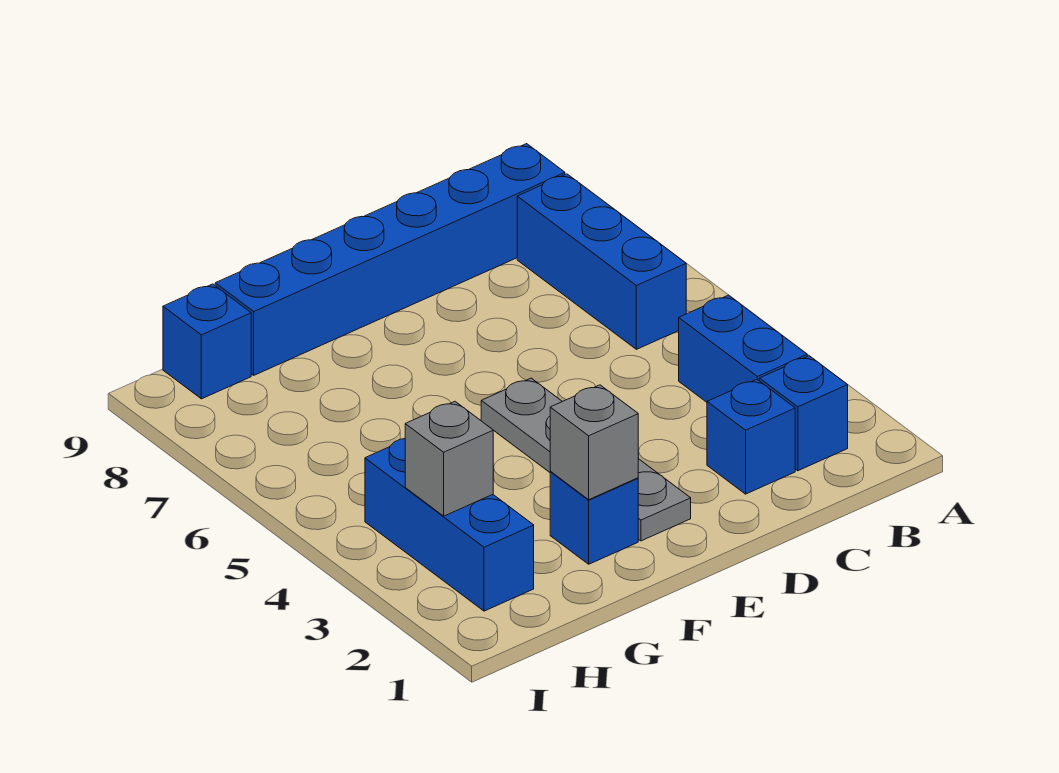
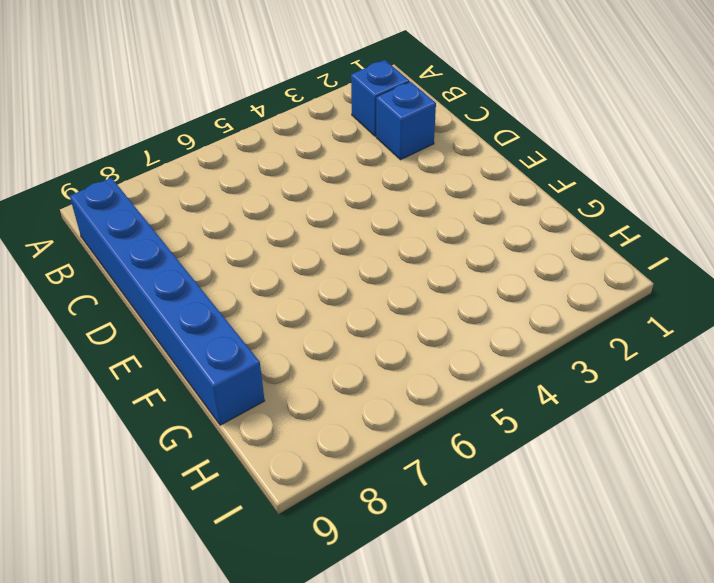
none -> blue 1x2 brick [679,295,807,402]
none -> blue 1x3 brick [517,174,686,349]

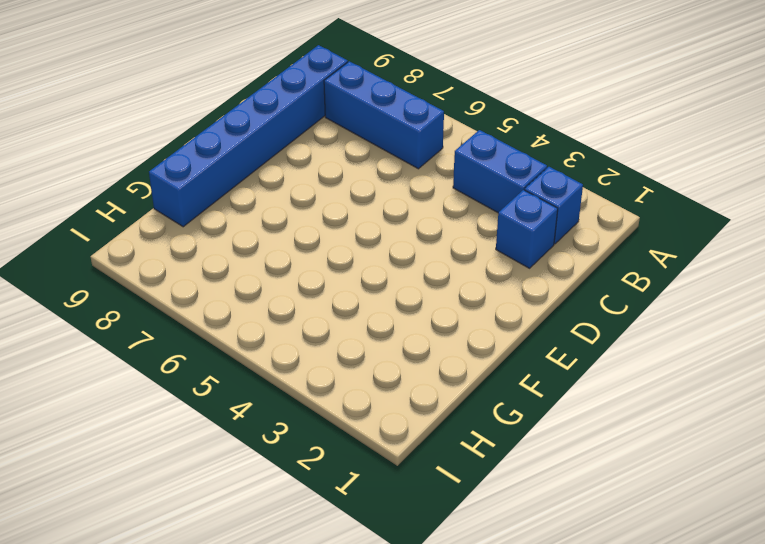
none -> grey 1x4 plate [481,378,691,541]
none -> blue 1x1 brick [550,472,638,564]

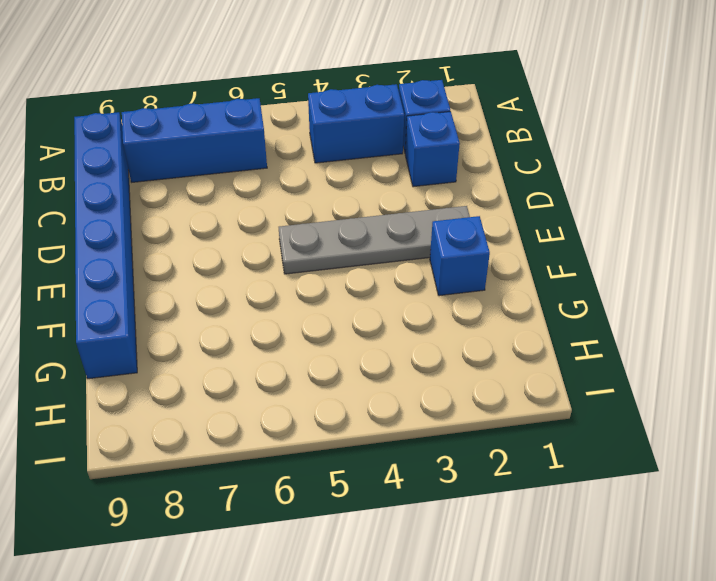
none -> blue 1x3 brick [365,439,534,611]
none -> blue 1x1 brick [163,284,251,399]

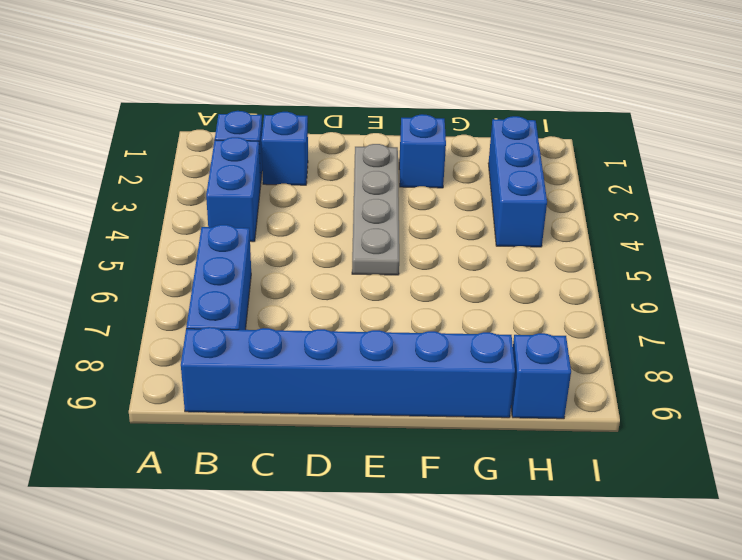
none -> grey 1x1 brick [550,385,638,500]
none -> grey 1x1 brick [405,402,493,516]

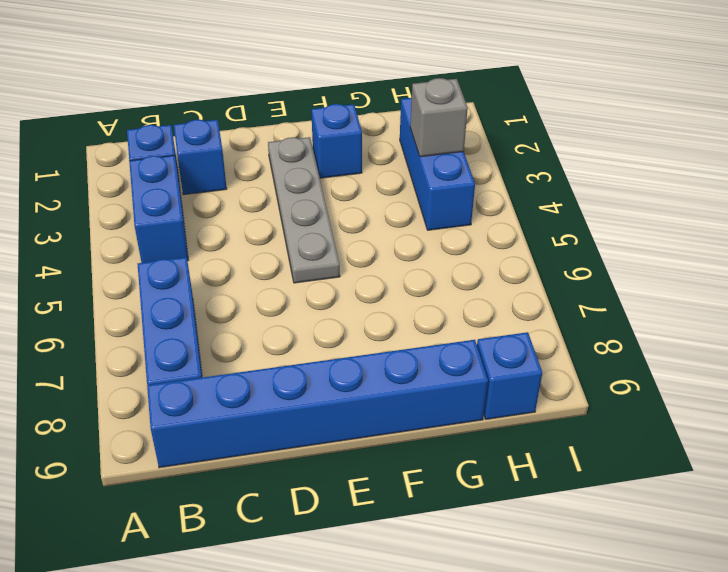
none -> grey 1x1 brick [550,385,638,500]

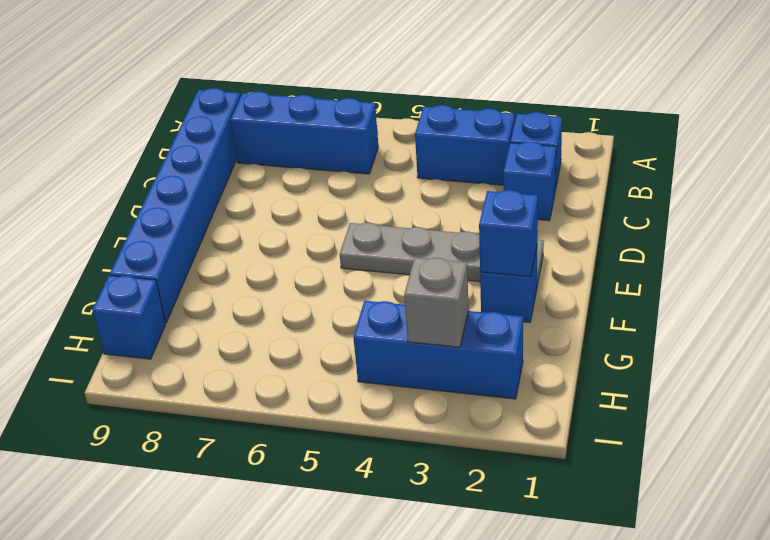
blue 1x1 brick [479,190,538,277] -> grey 1x1 brick [550,385,638,500]

